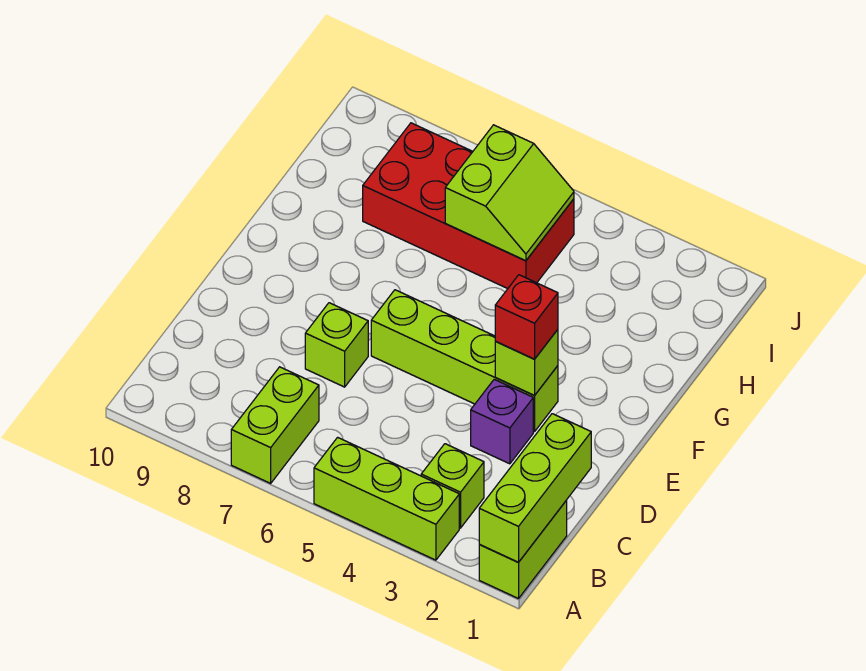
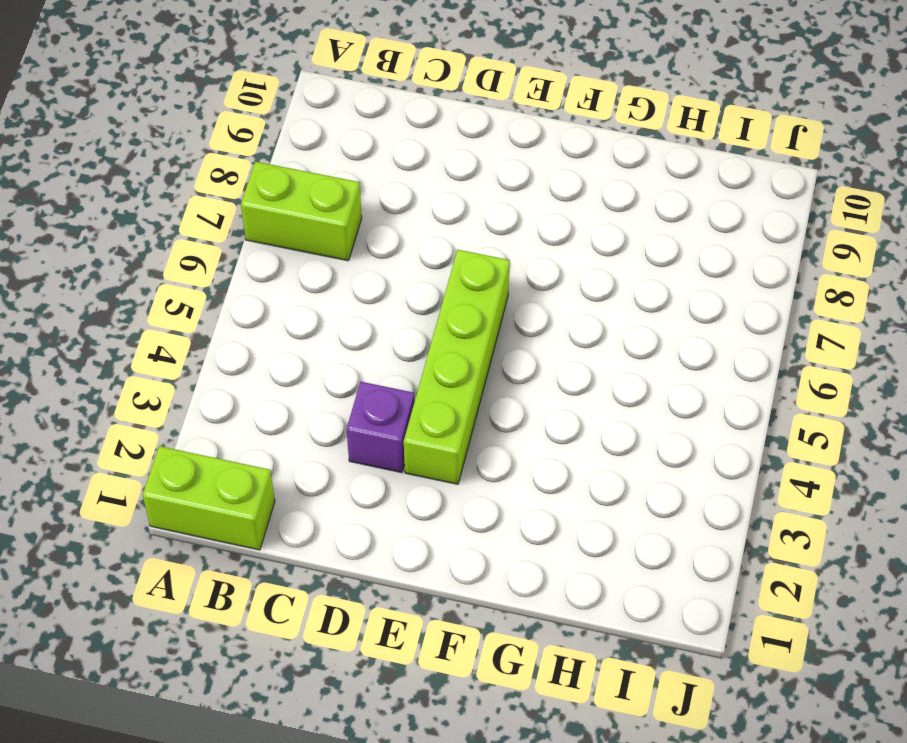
none -> lime 1x3 brick [314,437,459,560]
none -> lime 1x1 brick [421,444,484,528]
none -> lime 1x1 brick [305,303,368,387]

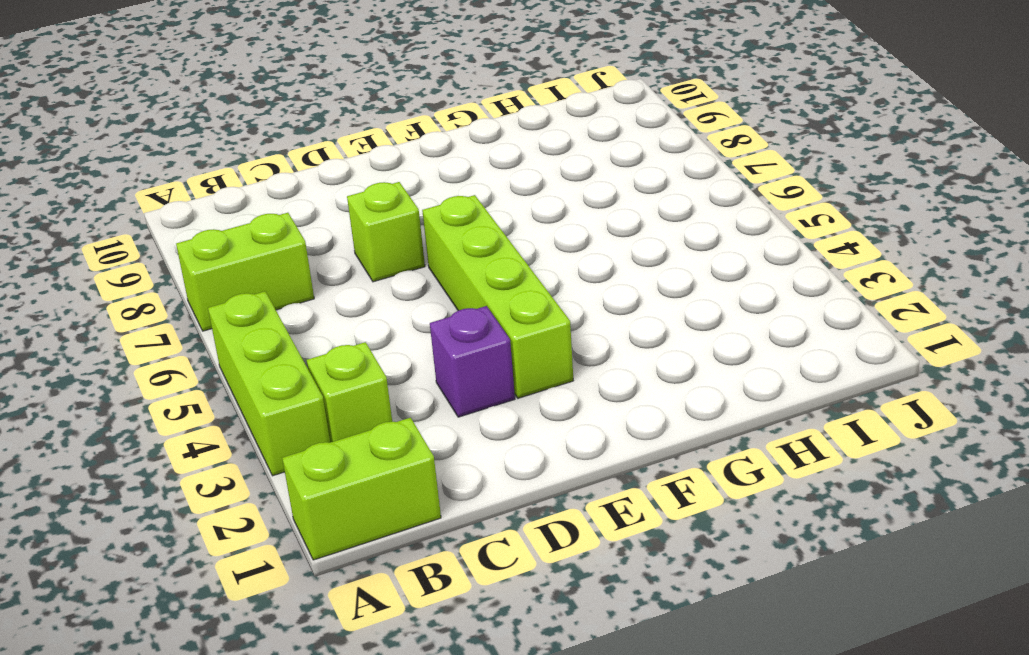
none -> red 2x4 brick [363,123,574,289]
none -> lime 1x3 brick [479,414,591,562]
none -> lime 1x1 brick [495,330,558,396]

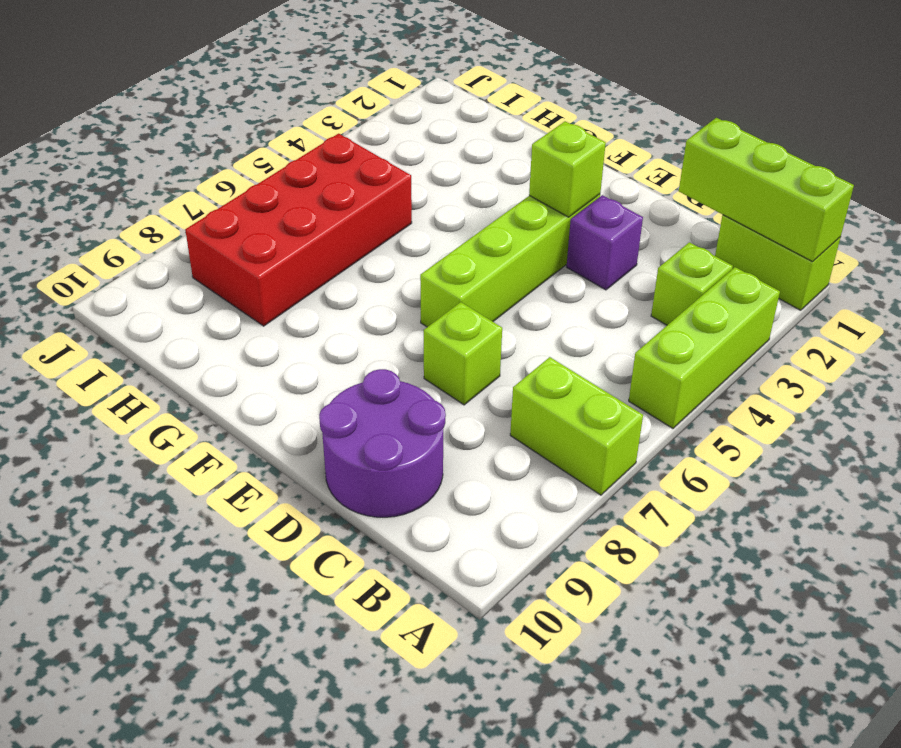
purple 2x2 round brick [319,369,446,517] -> none
none -> lime 2x2 slope [445,125,574,261]
none -> red 1x1 brick [495,275,558,359]

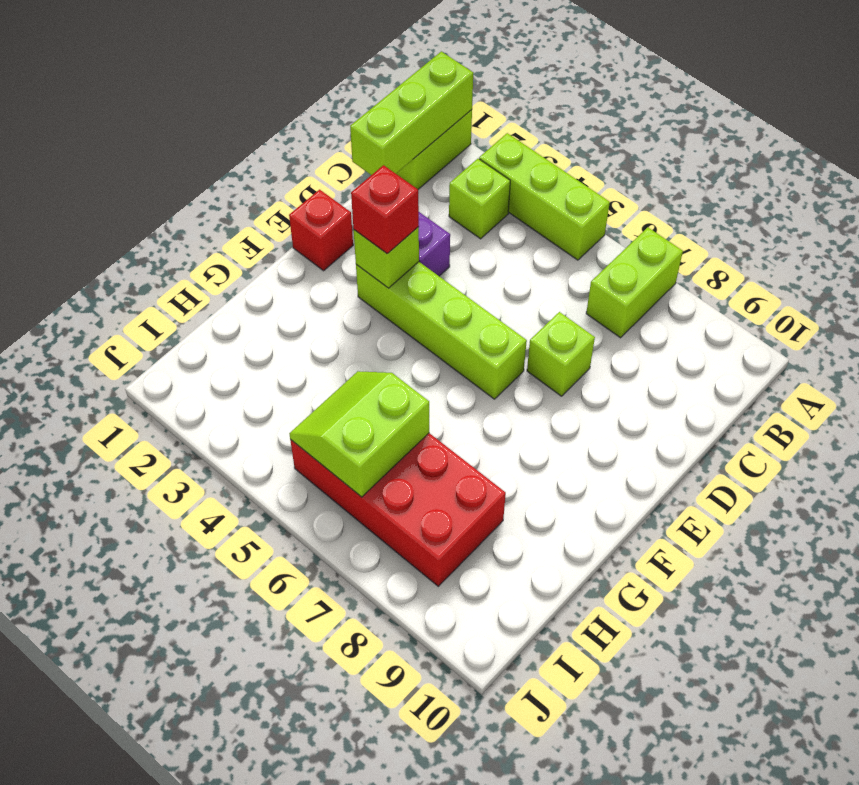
red 1x1 brick [289,190,353,271] -> none

